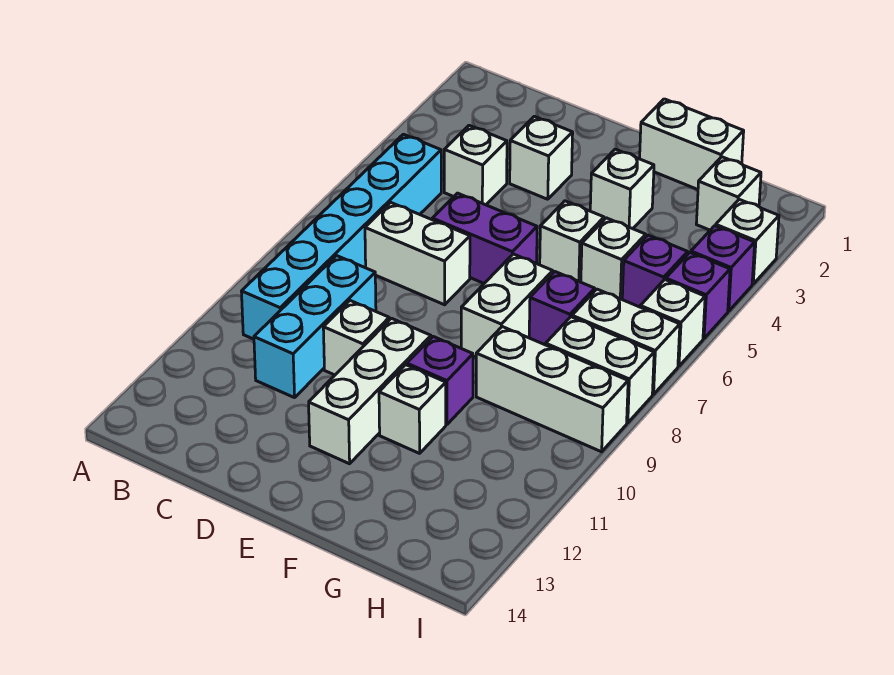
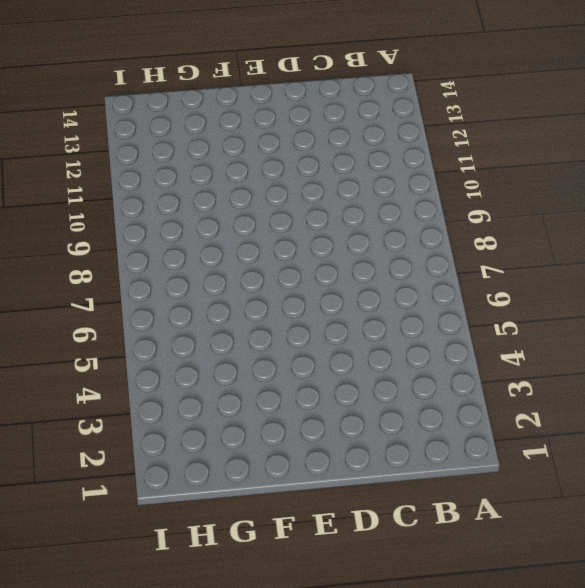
none -> cyan 1x6 brick [241,134,441,339]
none -> white 1x1 brick [444,125,507,205]
none -> white 1x2 brick [365,202,470,305]

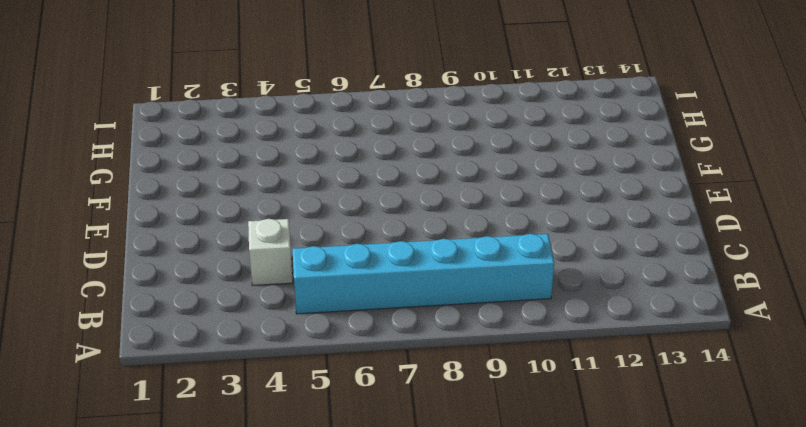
none -> white 1x2 brick [365,202,470,305]
none -> cyan 1x3 brick [254,256,376,398]
none -> white 1x1 brick [510,116,573,199]

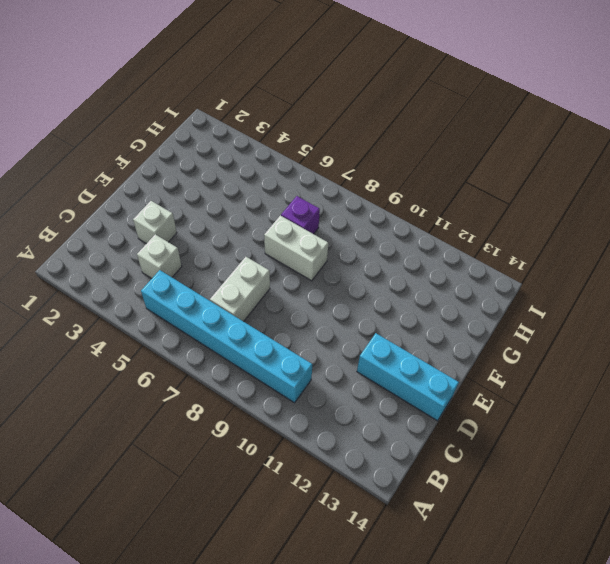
cyan 1x3 brick [357,333,459,421] -> cyan 1x3 brick moved to [254,256,376,398]
none -> purple 1x2 brick [432,193,537,283]
none -> white 1x1 brick [323,301,389,375]
none -> white 1x3 brick [309,318,431,464]

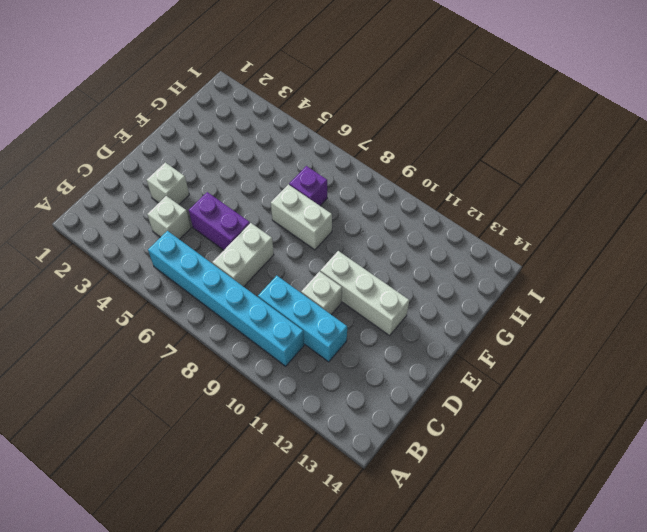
purple 1x2 brick [189,192,250,250] -> purple 1x2 brick turned to [432,193,537,283]
none -> white 1x2 brick [640,99,744,189]
none -> white 1x1 brick [590,149,654,229]
none -> white 1x1 brick [540,201,604,282]

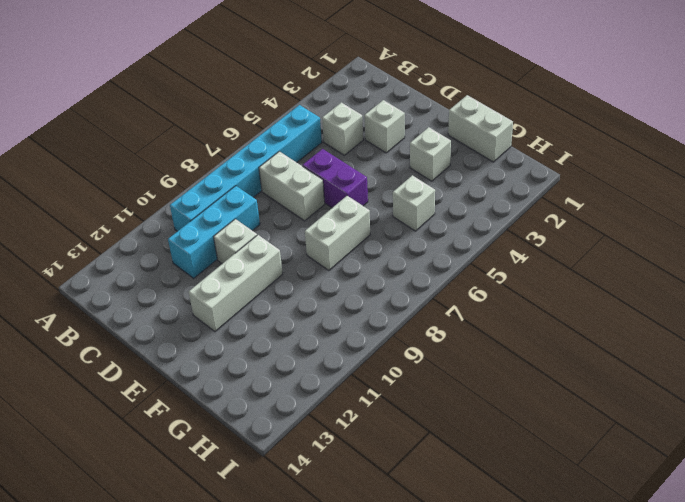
none -> white 1x1 brick [540,201,604,282]
none -> purple 1x1 brick [407,337,473,424]
none -> white 1x1 brick [379,365,446,453]

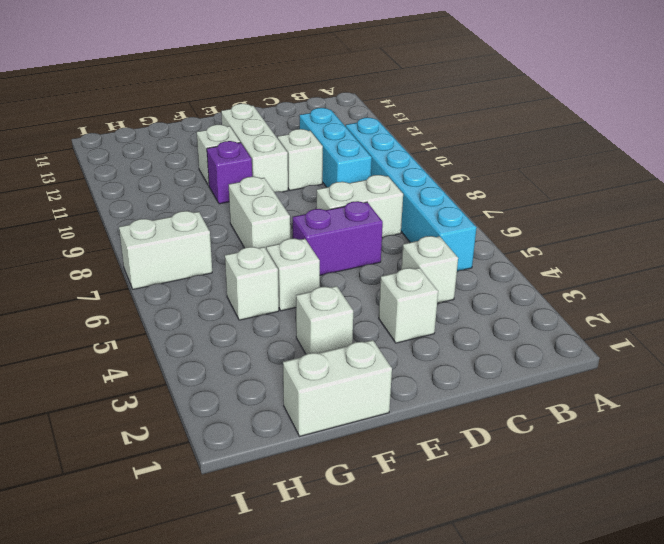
none -> purple 1x1 brick [529,272,595,345]
none -> white 1x3 brick [476,327,628,452]
none -> white 1x1 brick [696,157,761,230]

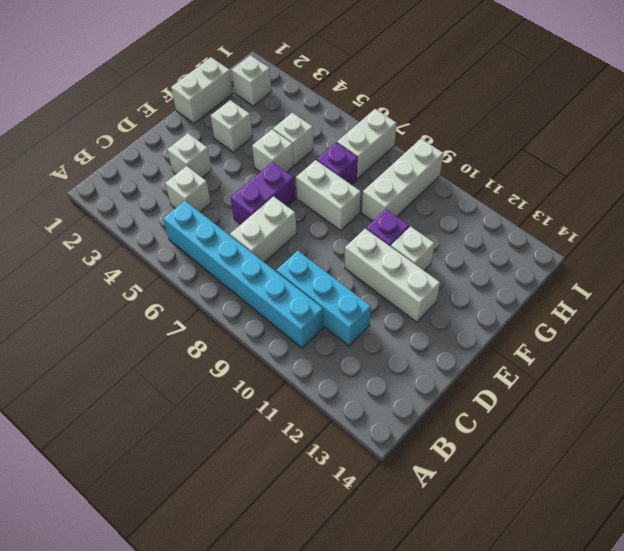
none -> white 1x1 brick [323,301,389,375]
none -> purple 1x1 brick [622,235,688,307]
none -> white 1x2 brick [546,317,654,423]

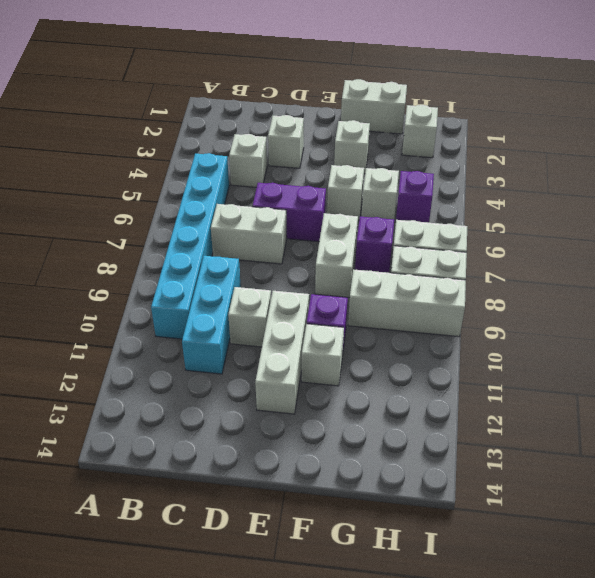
none -> white 1x1 brick [716,199,779,284]
none -> purple 1x1 brick [691,226,755,311]
none -> purple 1x1 brick [666,253,730,338]

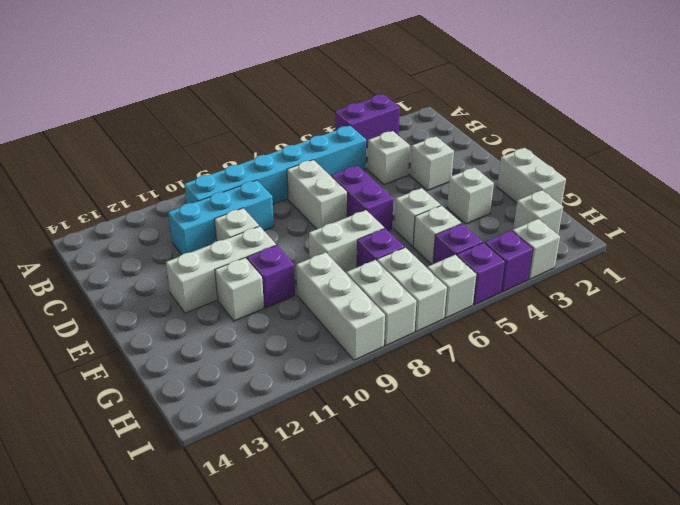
purple 1x2 brick [335,94,400,148] -> none

